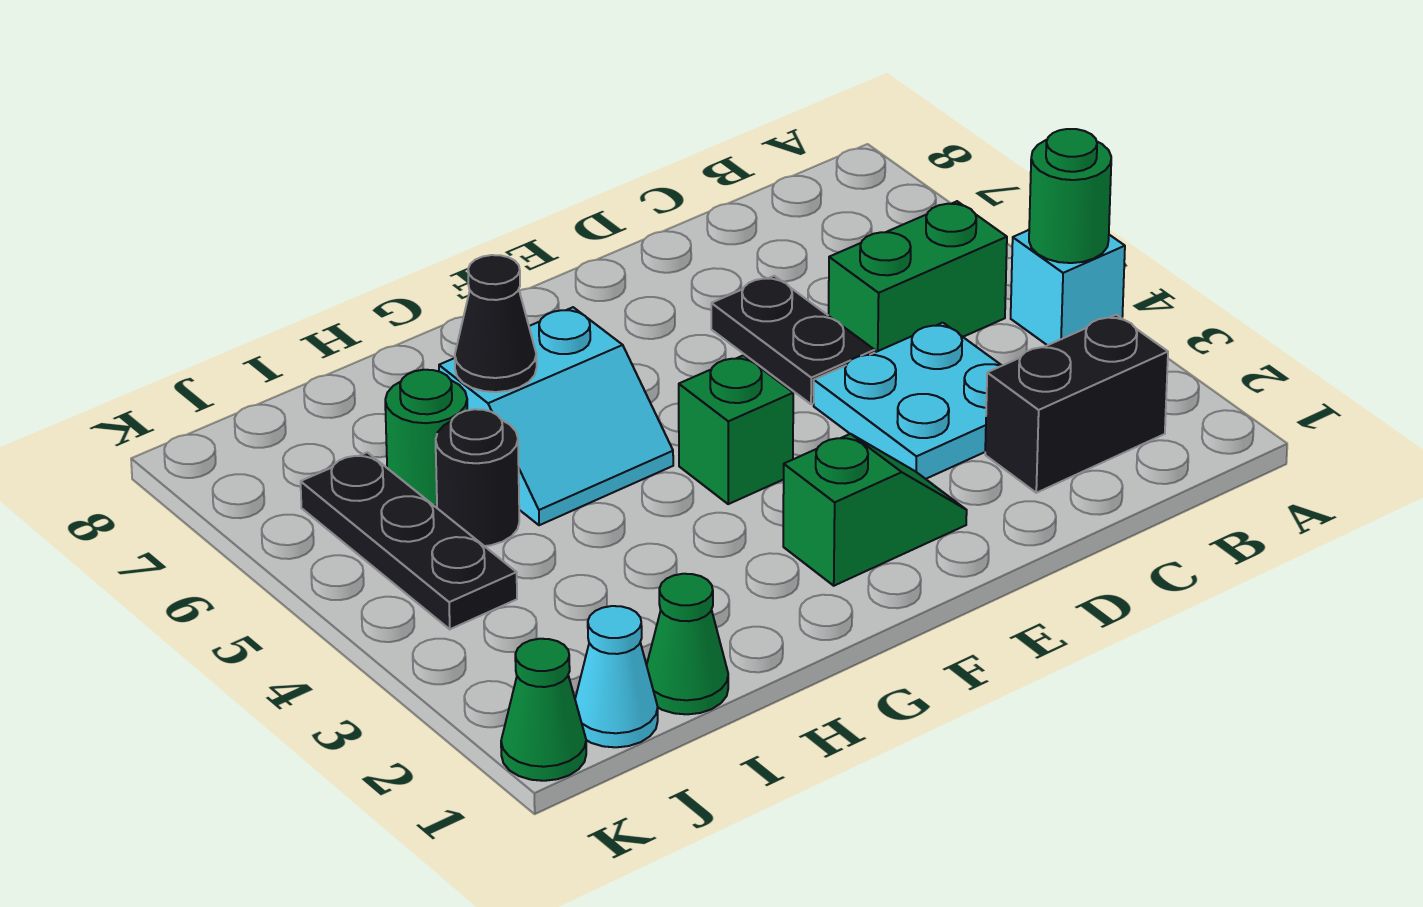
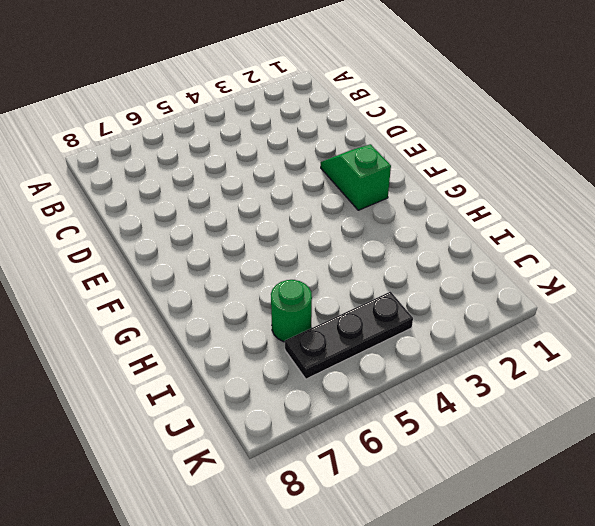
none -> cyan 1x1 brick [1011,230,1125,345]
none -> black 1x2 brick [985,315,1168,493]
none -> green 1x2 brick [828,201,1007,352]

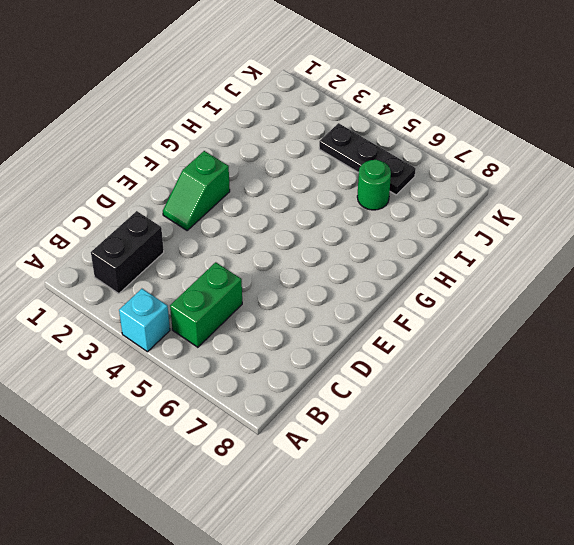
none -> cyan 2x2 plate [814,323,1002,479]
none -> black 1x2 plate [711,276,875,404]
none -> green 1x1 brick [679,355,793,504]

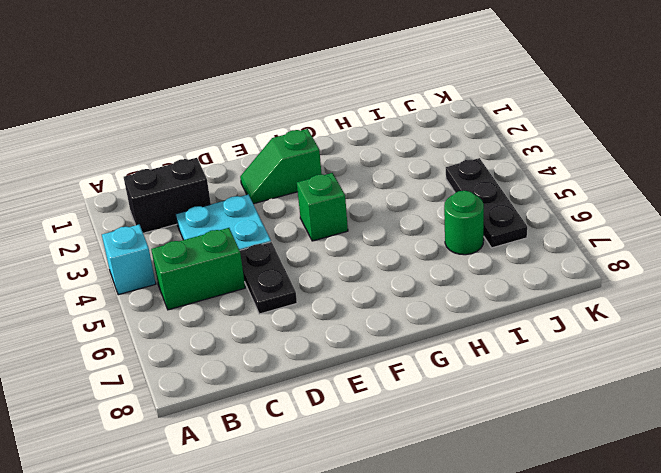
none -> cyan 2x2 slope [439,307,673,525]
none -> green 1x1 cone [647,574,728,714]
none -> black 1x1 round brick [436,409,519,546]

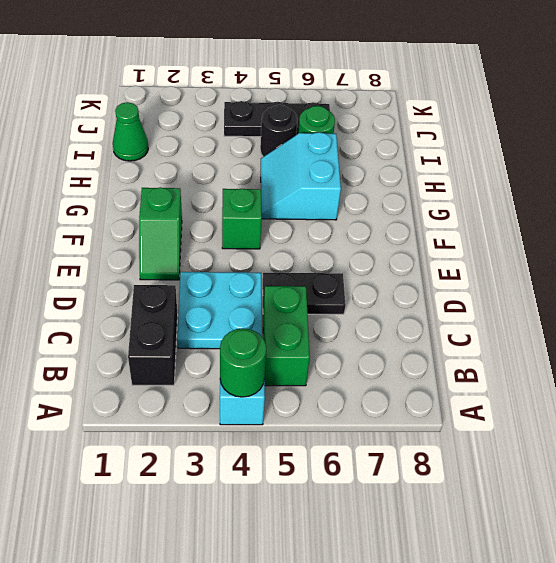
none -> cyan 1x1 cone [575,606,658,747]
none -> green 1x1 cone [501,639,586,781]
none -> black 1x1 cone [455,255,537,392]

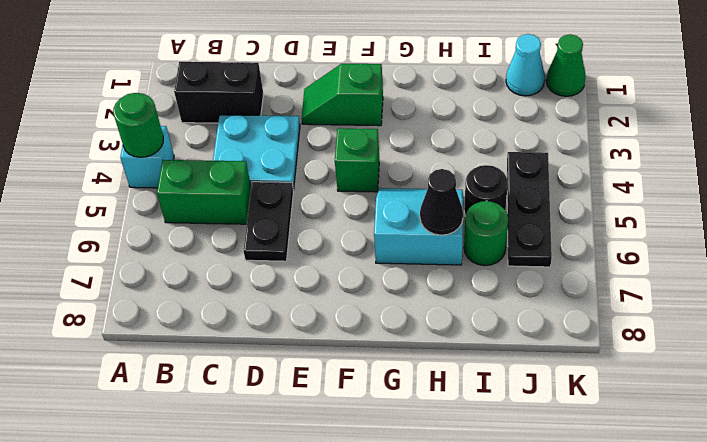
none -> green 1x1 cone [647,574,728,714]

